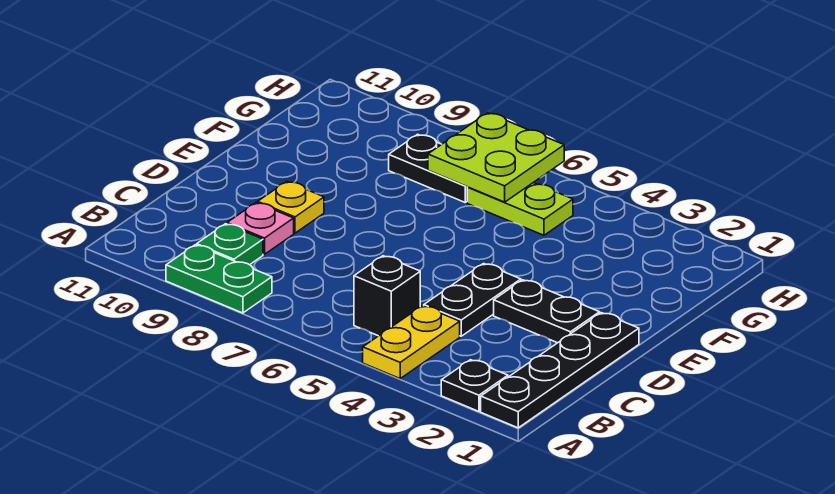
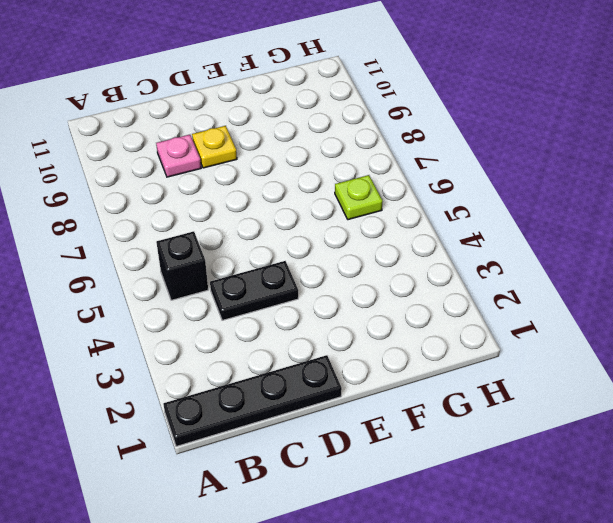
lime 1x1 plate [335,175,383,220] -> lime 1x2 plate [467,183,573,235]
none -> black 1x1 plate [441,360,508,411]
none -> yellow 1x2 plate [363,306,460,379]
none -> green 1x2 plate [166,245,272,313]

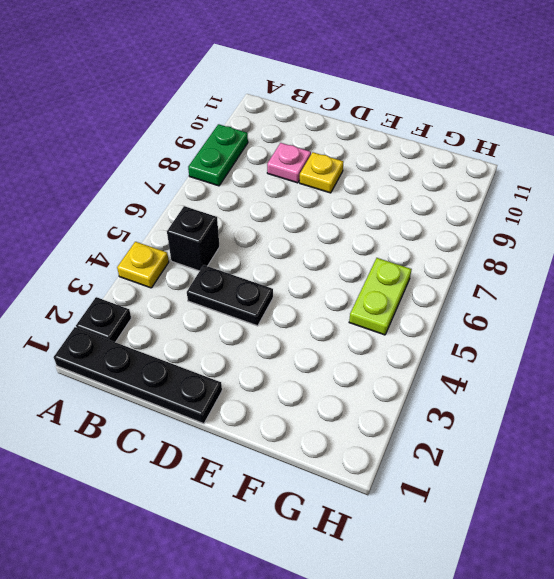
yellow 1x1 plate [117,242,169,288] -> yellow 1x2 plate [363,306,460,379]
none -> green 1x1 plate [197,224,263,265]
none -> black 1x2 plate [494,280,600,343]
none -> black 1x2 plate [389,134,467,202]

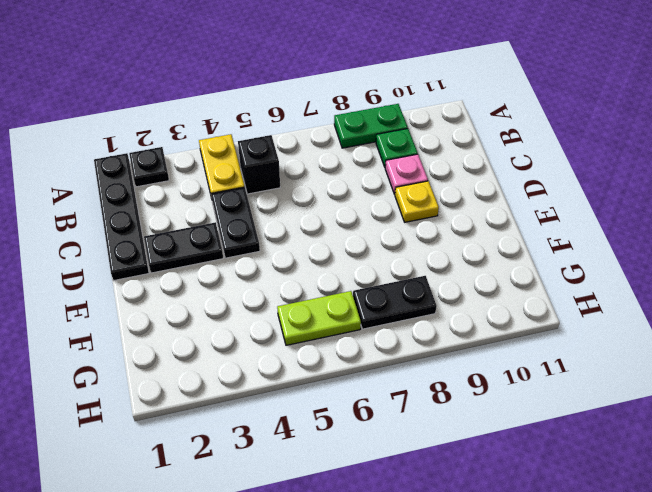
none -> lime 2x2 plate [428,113,564,202]

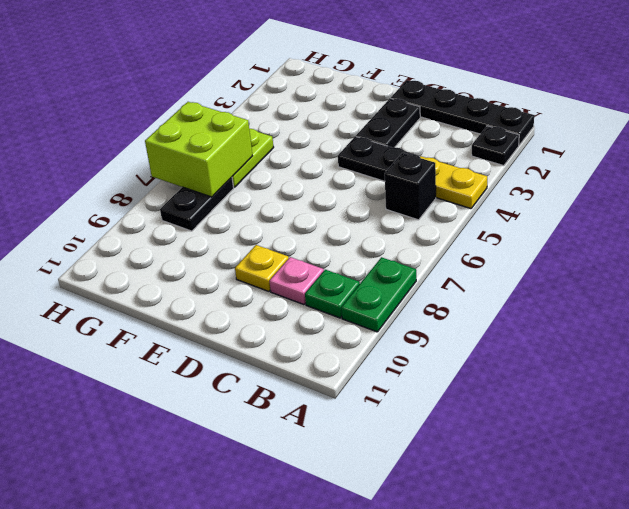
lime 2x2 brick [145,102,252,197] -> lime 2x2 plate [428,113,564,202]

